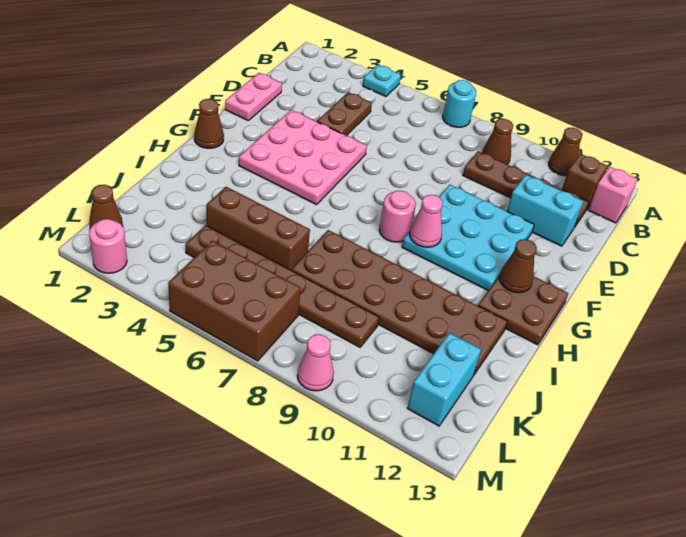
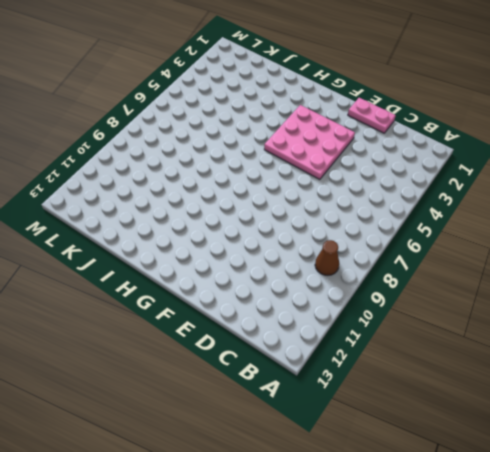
none -> cyan 1x1 plate [363,65,401,97]
none -> cyan 1x1 round brick [443,80,476,127]
none -> brown 1x1 cone [549,128,583,176]

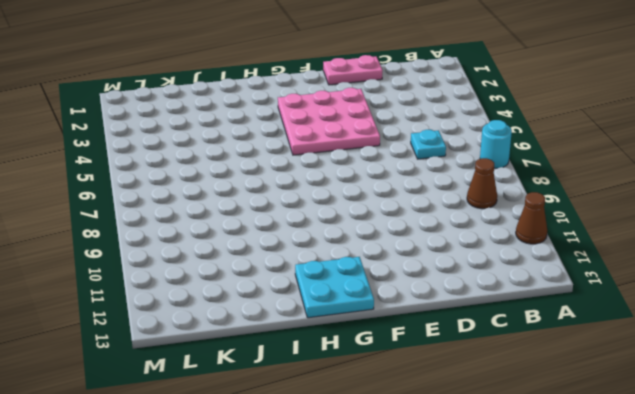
cyan 1x1 plate [411,130,446,159] -> cyan 1x1 plate moved to [363,65,401,97]
cyan 2x2 plate [295,257,374,318] -> brown 2x2 plate [478,275,568,345]
none -> brown 1x1 brick [562,154,608,209]
none -> pink 1x1 brick [588,167,637,223]
none -> brown 1x2 plate [317,92,372,136]

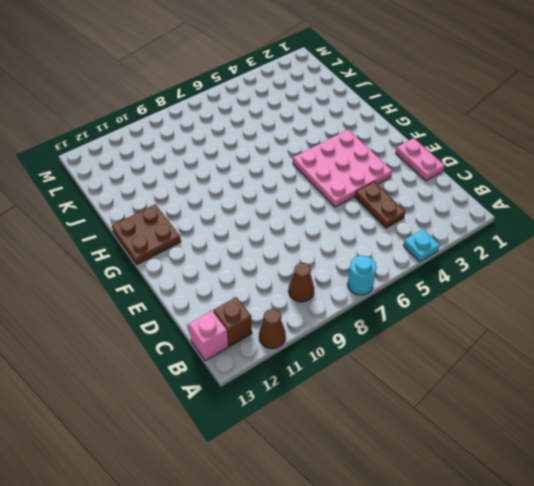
none -> brown 1x4 plate [463,151,589,226]
none -> cyan 1x2 brick [507,175,584,246]
none -> cyan 3x3 plate [402,185,534,290]

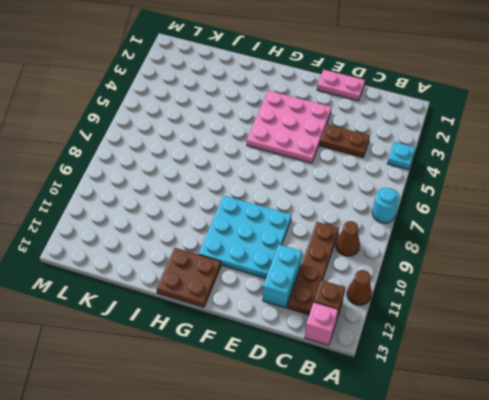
none -> brown 1x1 cone [194,99,224,148]
none -> pink 1x1 round brick [379,191,416,242]
none -> brown 2x6 plate [291,230,508,374]

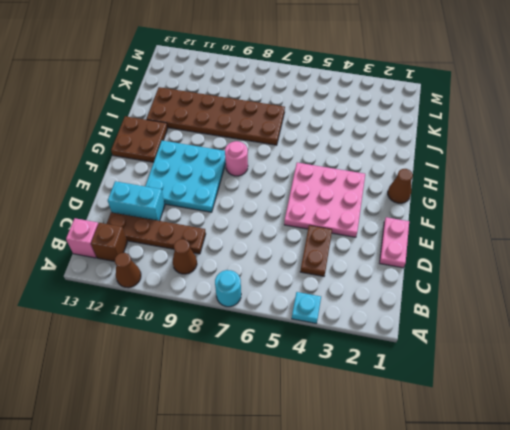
none -> brown 1x3 brick [206,187,310,270]
none -> brown 1x6 plate [185,225,379,347]
none -> cyan 1x2 brick [407,333,481,426]

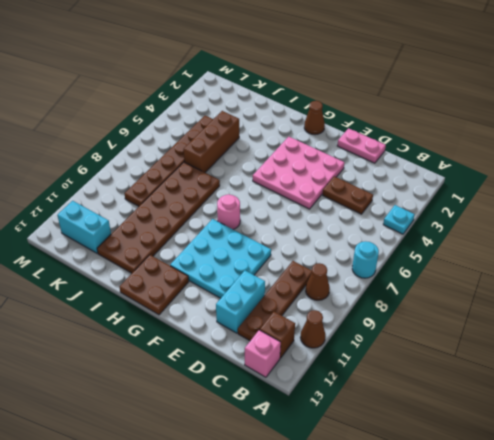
none -> brown 1x1 cone [89,185,123,228]
none -> brown 2x3 brick [168,241,301,361]
none -> pink 1x1 round brick [89,219,127,273]

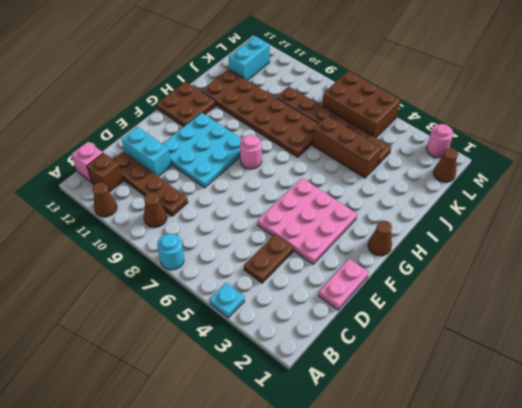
none -> pink 1x1 cone [297,334,334,391]
none -> pink 1x1 cone [410,195,443,247]
none -> brown 1x1 cone [500,239,537,293]

